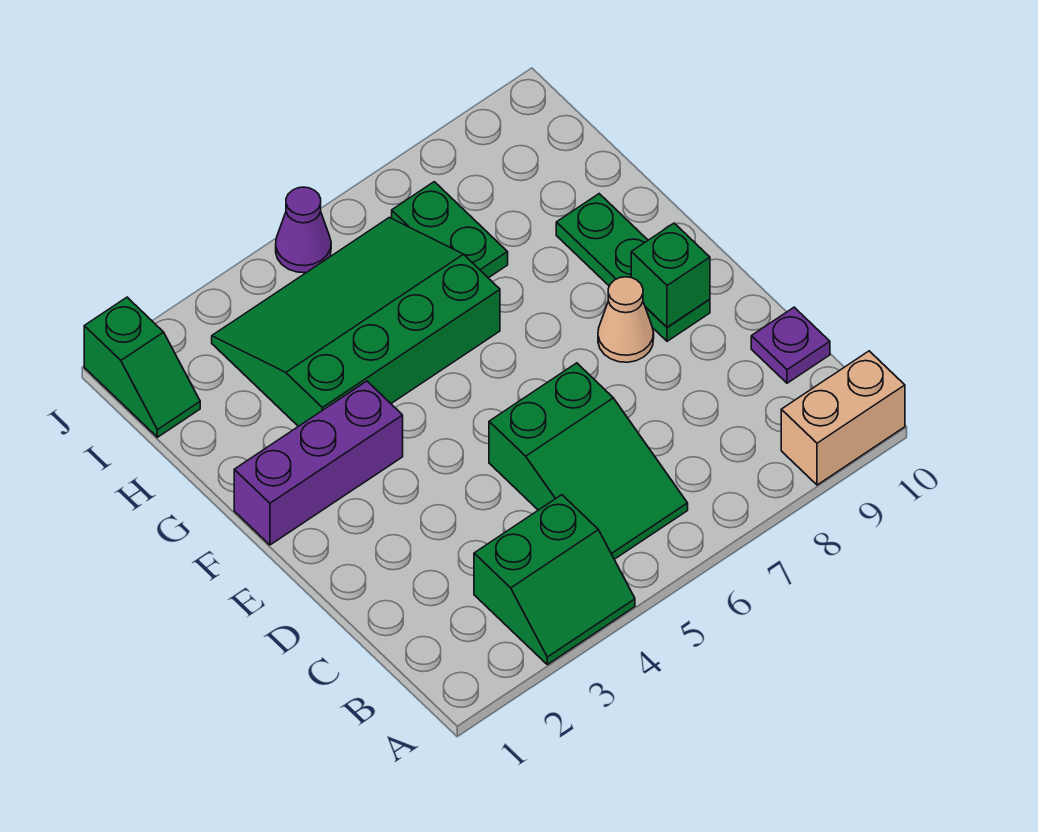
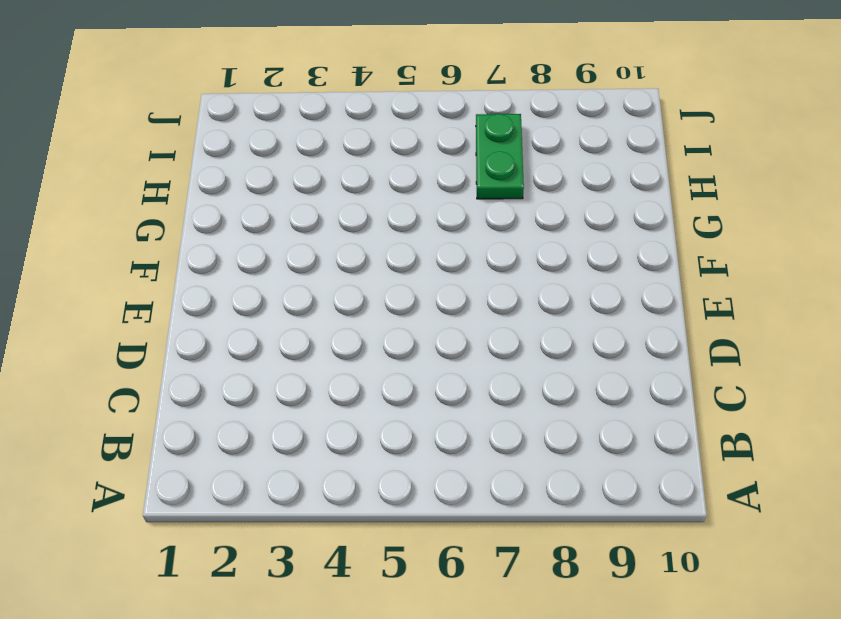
none -> green 2x2 slope [474,495,635,665]
none -> tan 1x2 brick [781,351,905,485]
none -> green 2x3 slope [489,363,688,559]

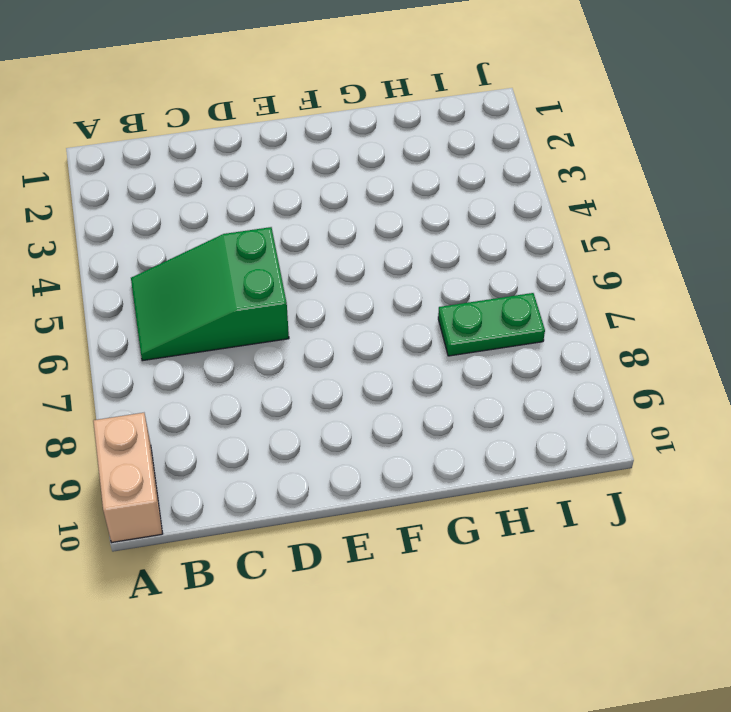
none -> green 2x2 slope [474,495,635,665]
none -> purple 1x1 plate [751,307,830,383]
none -> tan 1x1 cone [598,277,654,362]

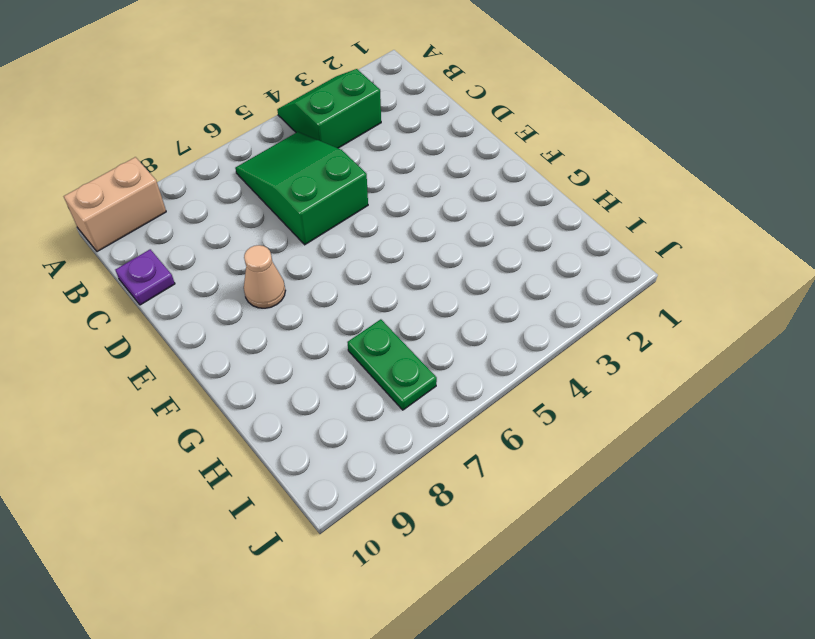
none -> green 1x3 plate [556,194,710,341]
none -> purple 1x3 brick [234,381,403,545]
none -> green 3x4 slope [212,217,500,426]

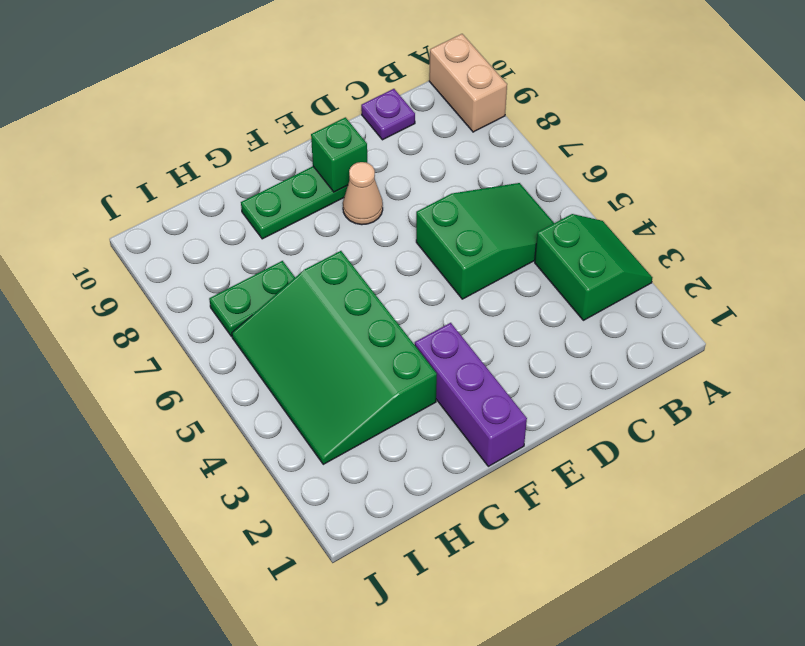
none -> green 1x2 slope [84,297,200,437]
none -> purple 1x1 cone [276,187,331,273]

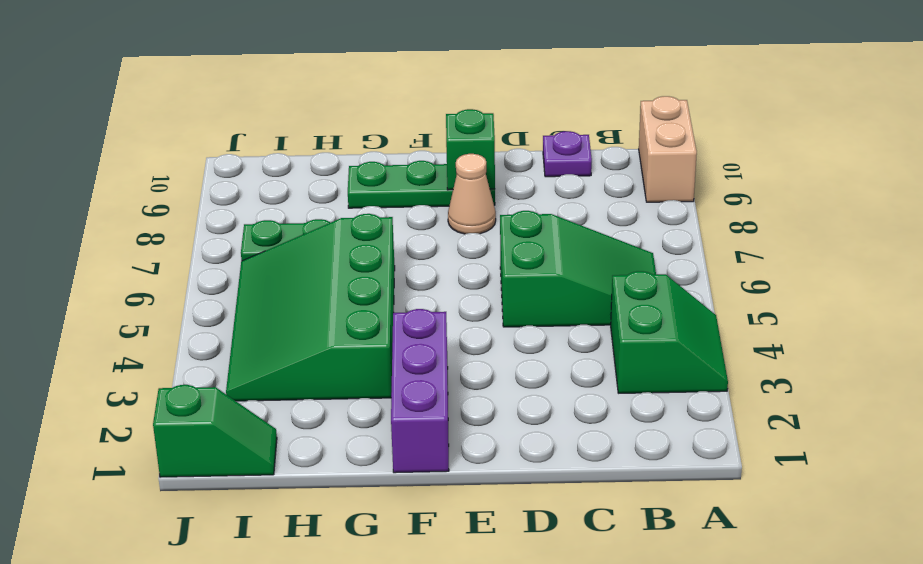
none -> purple 1x1 cone [276,187,331,273]

